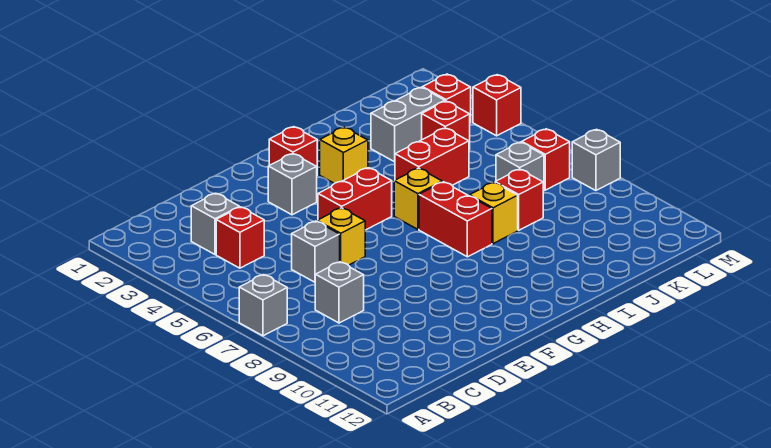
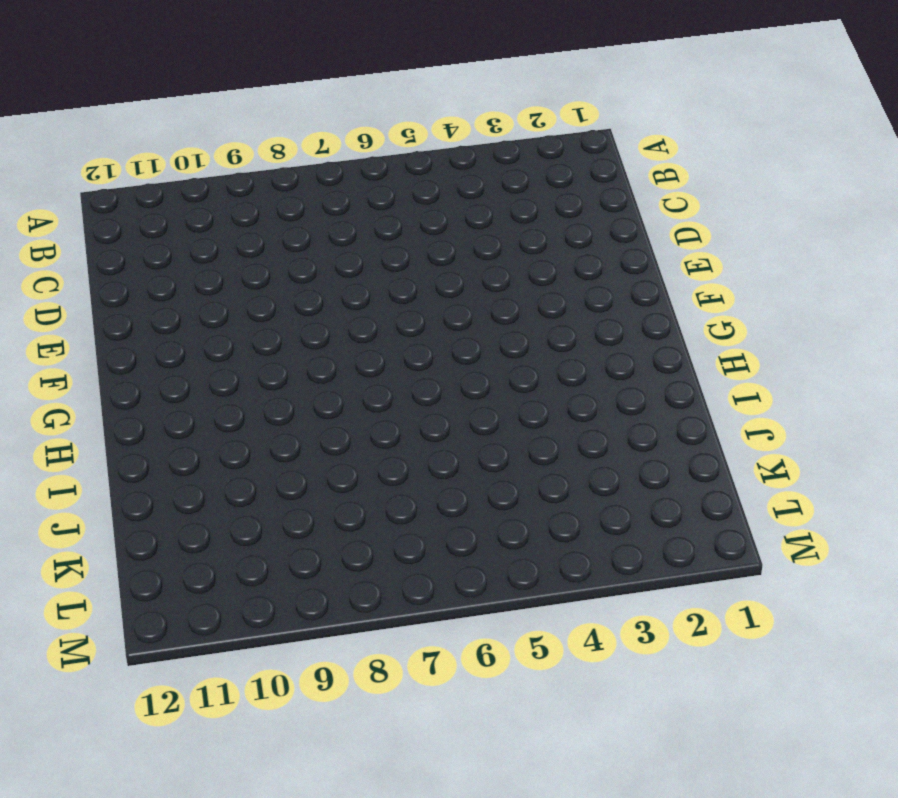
none -> grey 1x1 brick [239,275,287,336]
none -> grey 1x1 brick [191,193,239,254]
none -> red 1x1 brick [216,207,264,268]

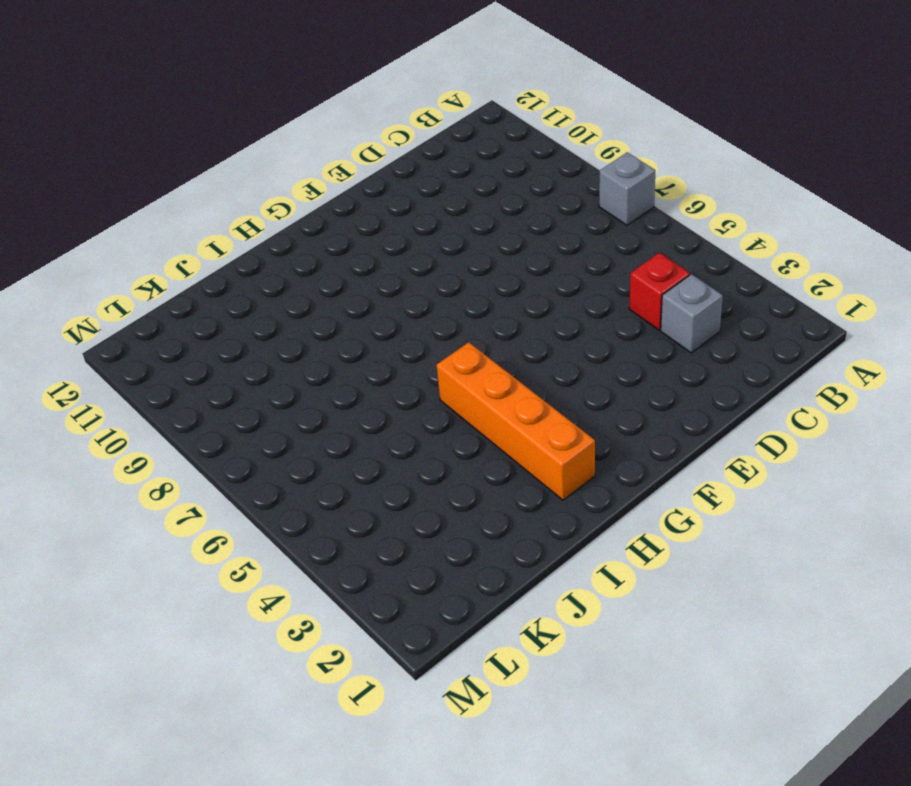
orange 1x4 brick [436,342,595,500] -> yellow 1x1 brick [320,127,368,183]
none -> grey 1x1 brick [315,262,364,323]
none -> grey 1x1 brick [292,221,340,282]
none -> yellow 1x1 brick [317,208,365,265]

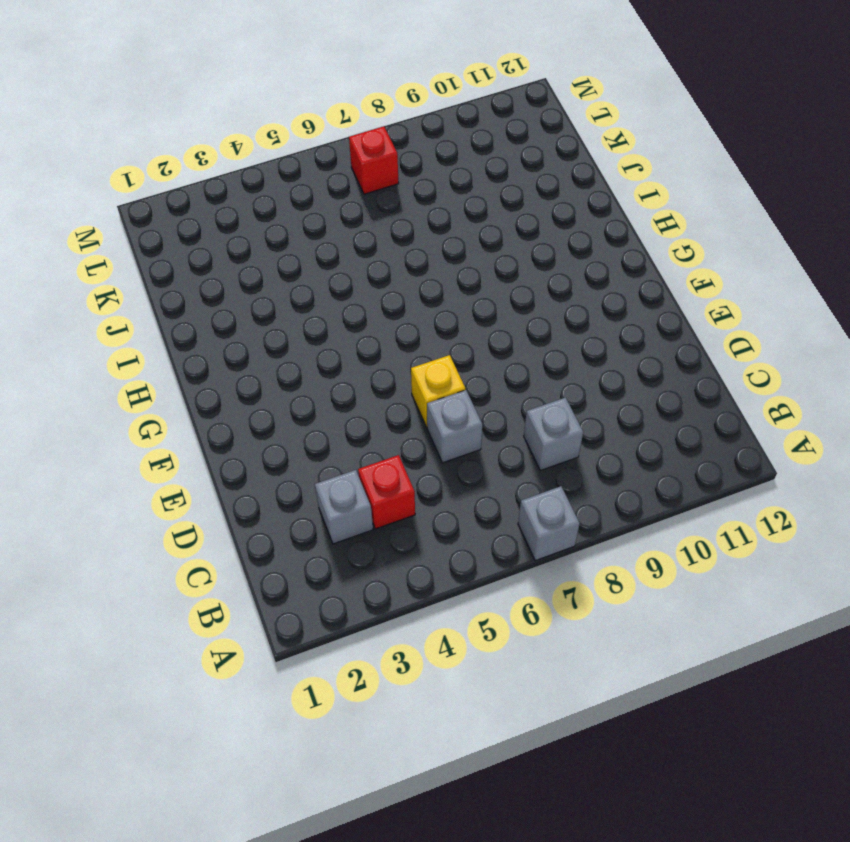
none -> grey 1x1 brick [268,154,317,215]
none -> red 1x2 brick [318,168,392,230]
none -> red 1x1 brick [269,127,317,167]

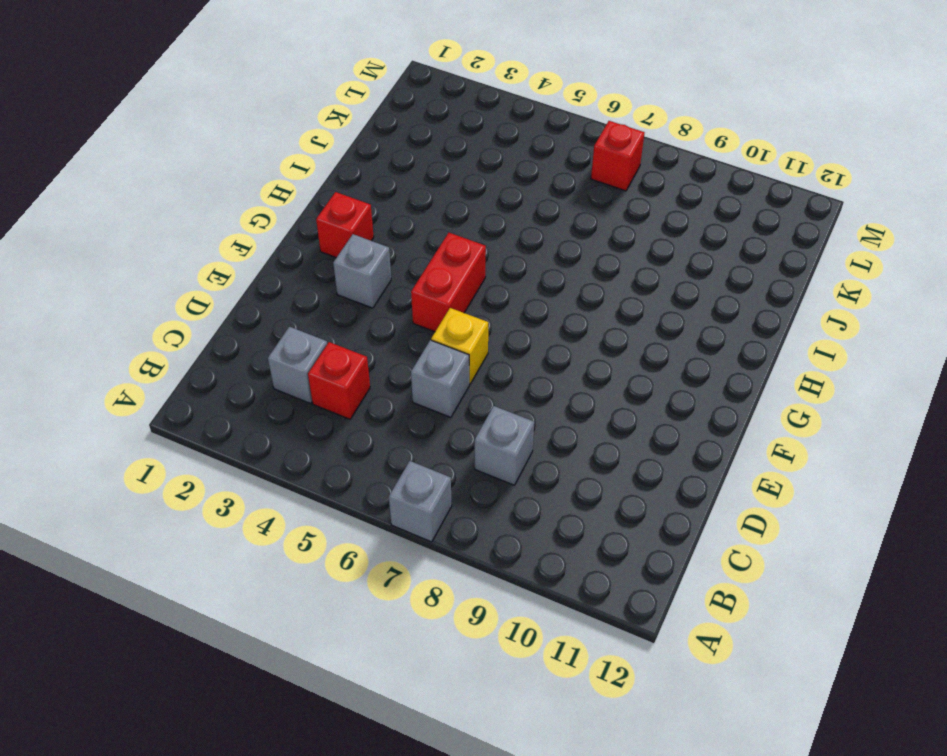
none -> yellow 1x1 brick [320,127,368,183]
none -> yellow 1x1 brick [394,168,442,229]
none -> red 1x2 brick [419,182,492,257]

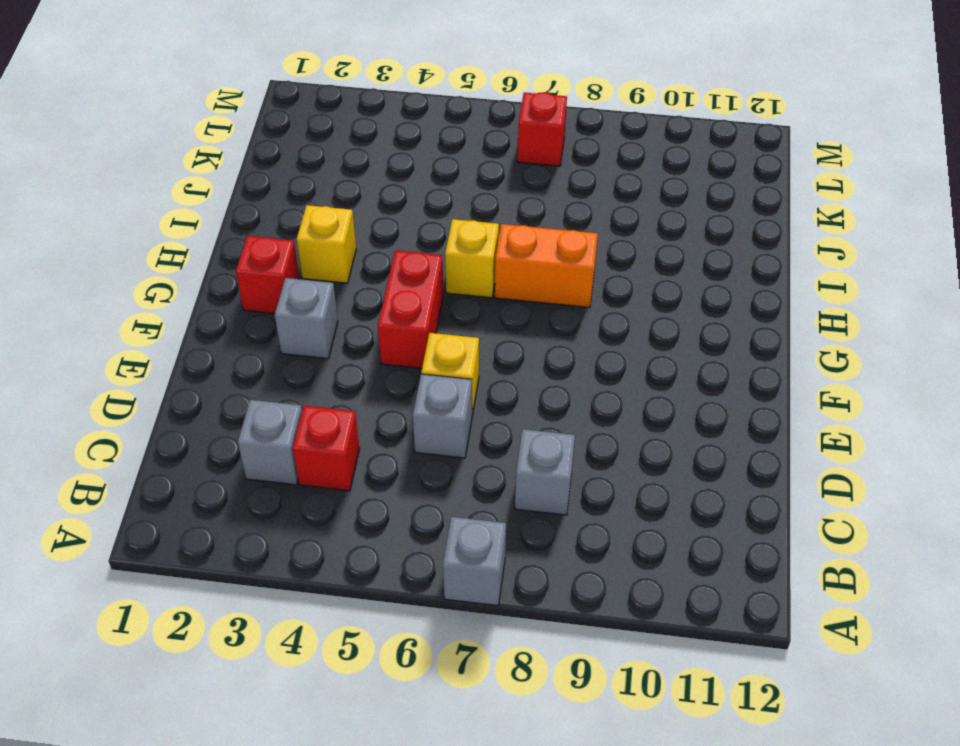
orange 1x2 brick [495,224,598,308] -> red 1x2 brick [419,182,492,257]
none -> red 1x2 brick [395,128,469,185]
none -> yellow 1x1 brick [470,182,518,244]
none -> grey 1x2 brick [371,87,445,162]

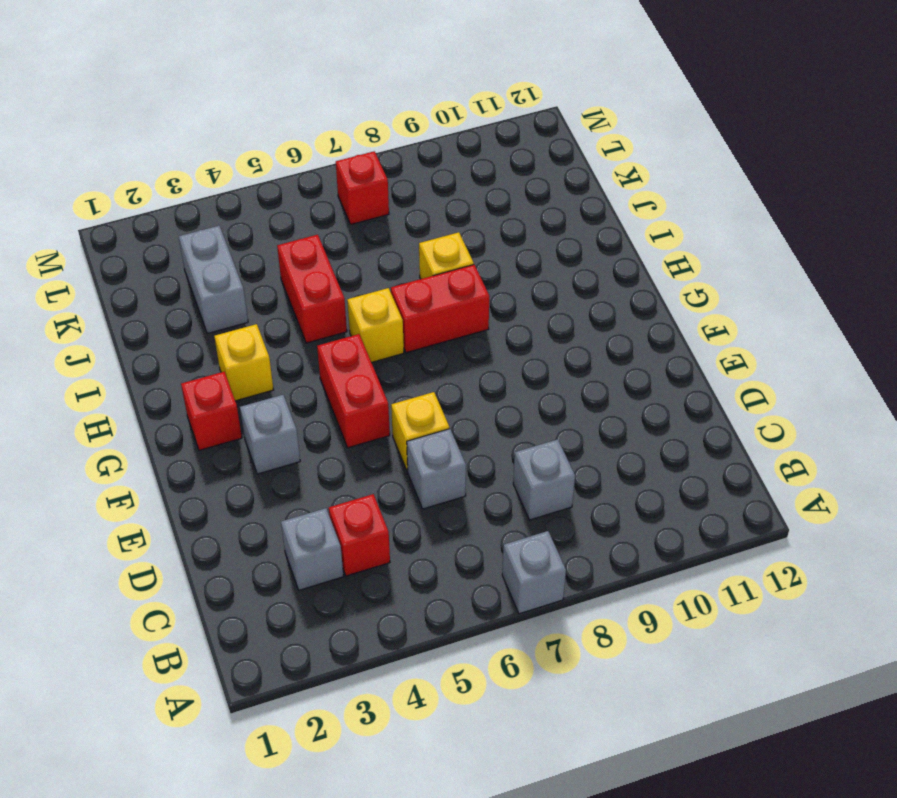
none -> red 1x1 brick [495,169,543,230]
none -> red 1x1 brick [422,101,470,150]
none -> grey 1x1 brick [496,142,544,191]

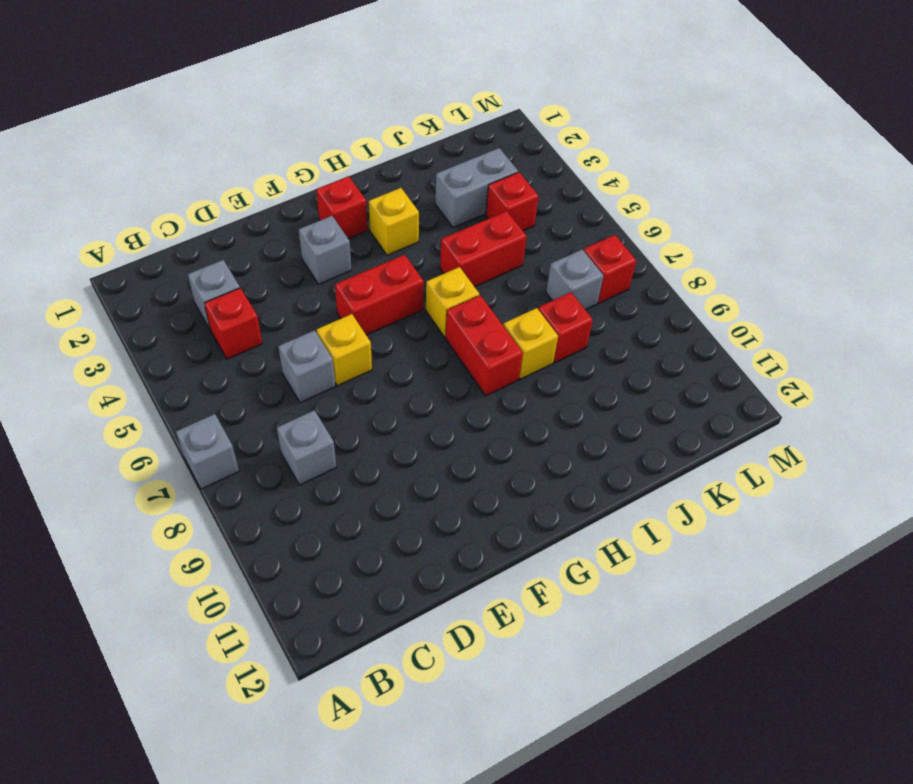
none -> red 1x1 brick [423,74,471,123]
none -> red 1x1 brick [473,75,521,136]
none -> grey 1x1 brick [572,129,620,191]

